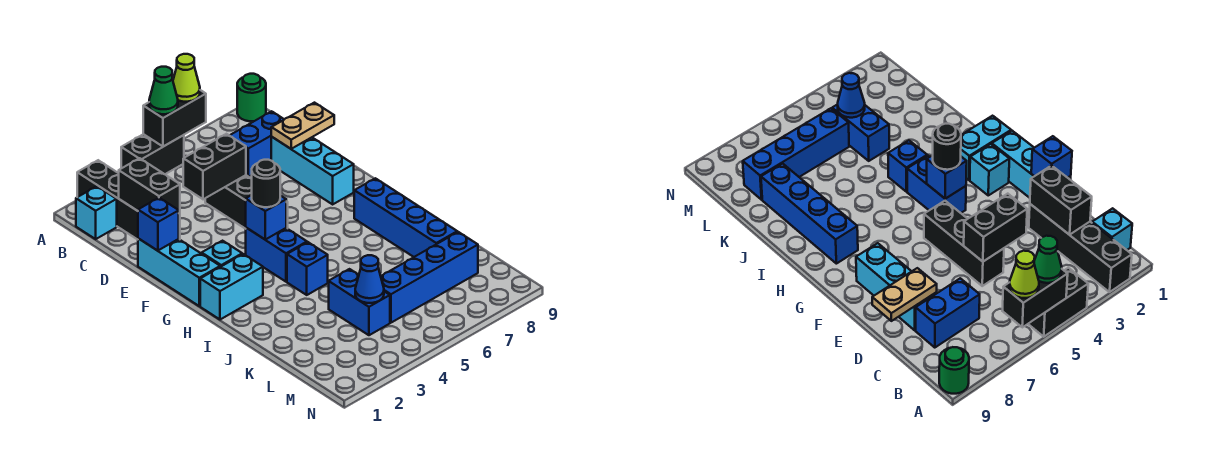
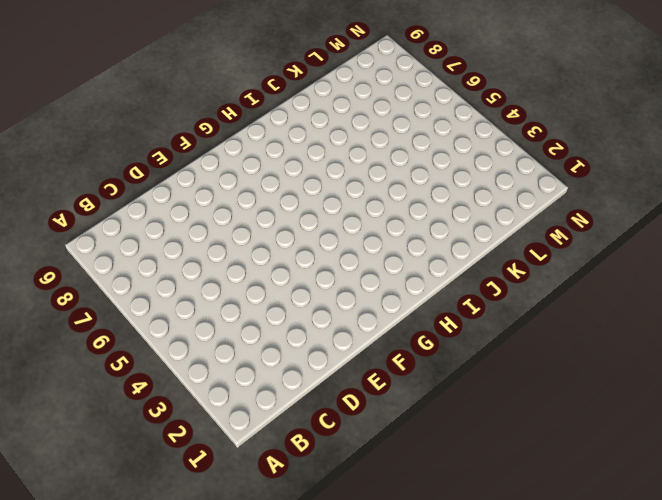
none -> black 1x4 brick [77,160,180,240]
none -> black 1x2 brick [121,134,184,174]
none -> green 1x1 round brick [237,74,266,121]

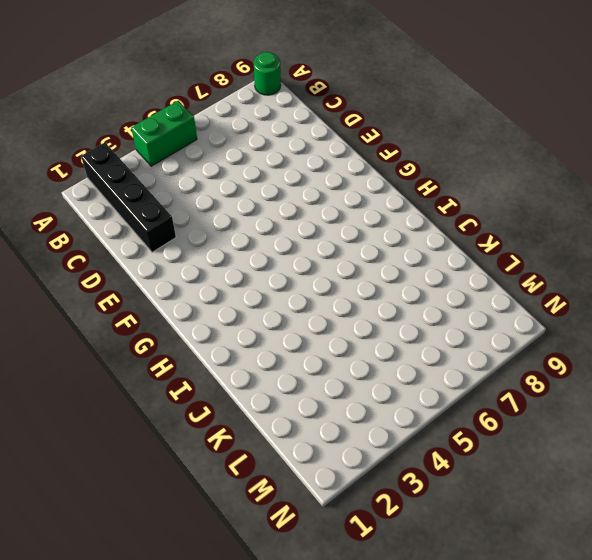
green 1x2 brick [131,101,197,166] -> black 1x2 brick [121,134,184,174]
none -> cyan 1x1 brick [76,186,117,239]
none -> blue 1x2 brick [229,111,284,177]
none -> black 1x3 brick [205,175,288,229]

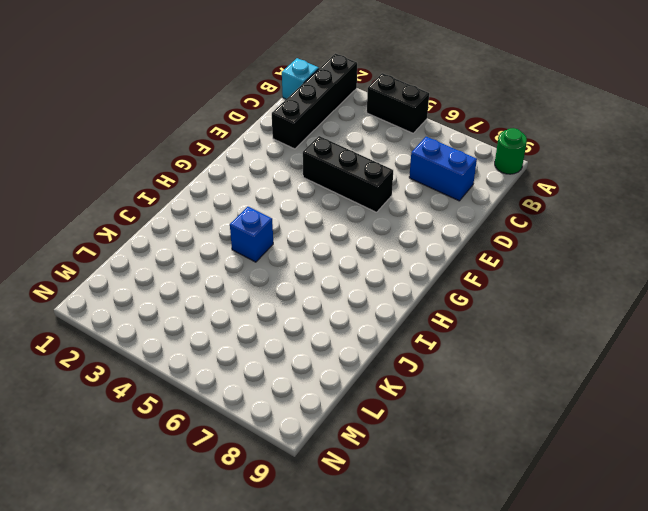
black 1x3 brick [303,136,393,212] -> black 1x3 brick turned to [205,175,288,229]
none -> cyan 1x3 brick [271,137,354,204]
none -> cyan 1x3 brick [138,238,220,306]
none -> cyan 1x1 brick [202,241,242,267]

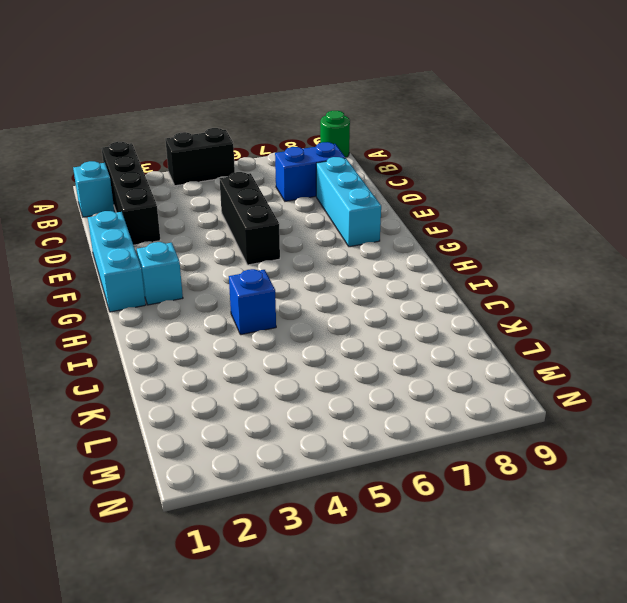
none -> blue 1x2 brick [246,228,307,282]
none -> cyan 1x2 brick [200,254,263,320]
none -> blue 1x4 brick [354,178,457,257]

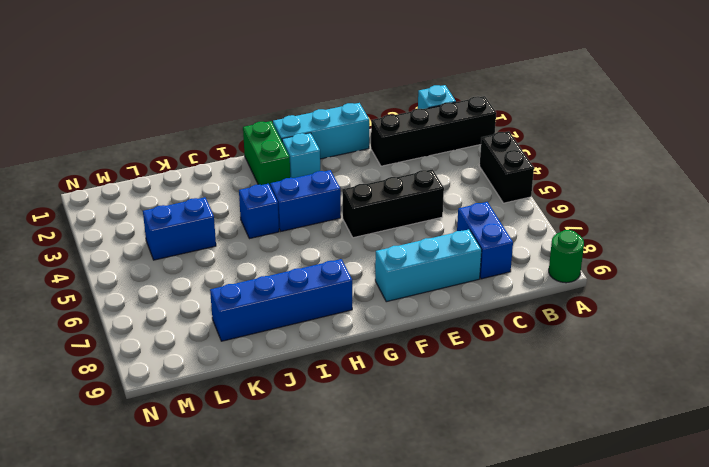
green 1x2 brick [243,121,290,185] -> cyan 1x2 brick [200,254,263,320]
none -> blue 1x4 brick [381,232,478,323]
none -> black 1x2 brick [143,90,206,147]
none -> black 1x2 brick [119,158,180,213]

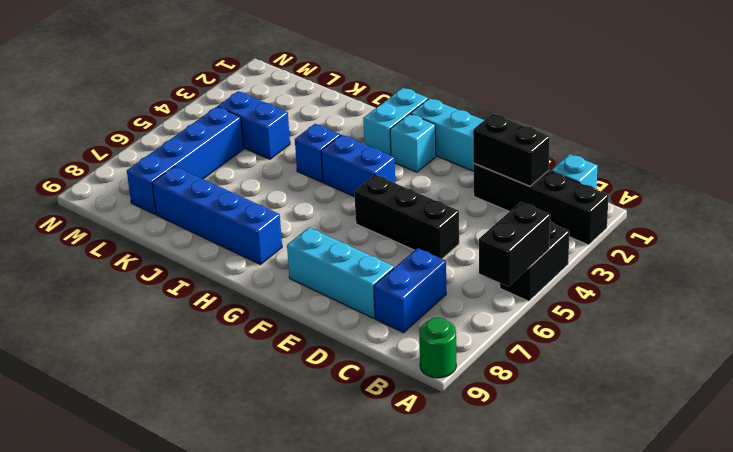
none -> black 1x2 brick [183,134,246,199]
none -> tan 1x2 plate [271,103,334,149]
none -> blue 1x1 brick [138,198,179,251]

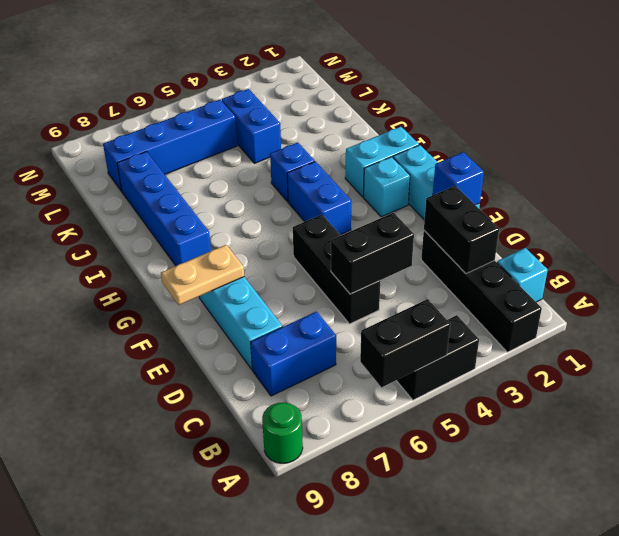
tan 1x2 plate [161,245,244,305] -> tan 1x2 plate moved to [271,103,334,149]
none -> blue 1x1 brick [246,195,286,239]
none -> blue 1x1 cone [355,255,384,303]
none -> green 1x1 cone [149,67,178,114]

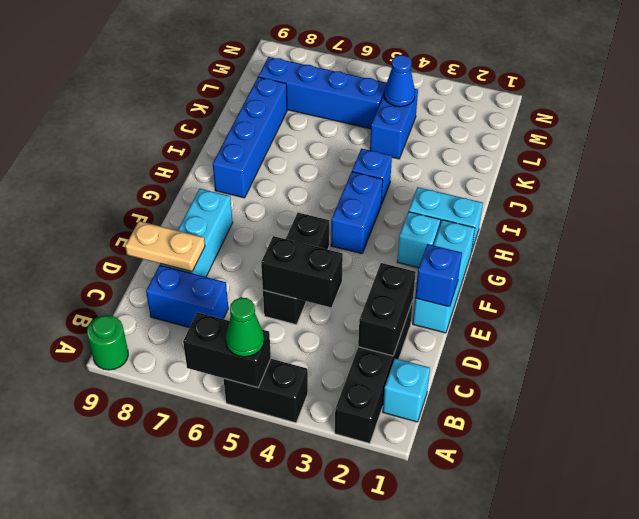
none -> blue 1x1 brick [246,195,286,239]
none -> lime 1x1 cone [173,54,200,102]
none -> black 1x1 round brick [252,160,280,207]

